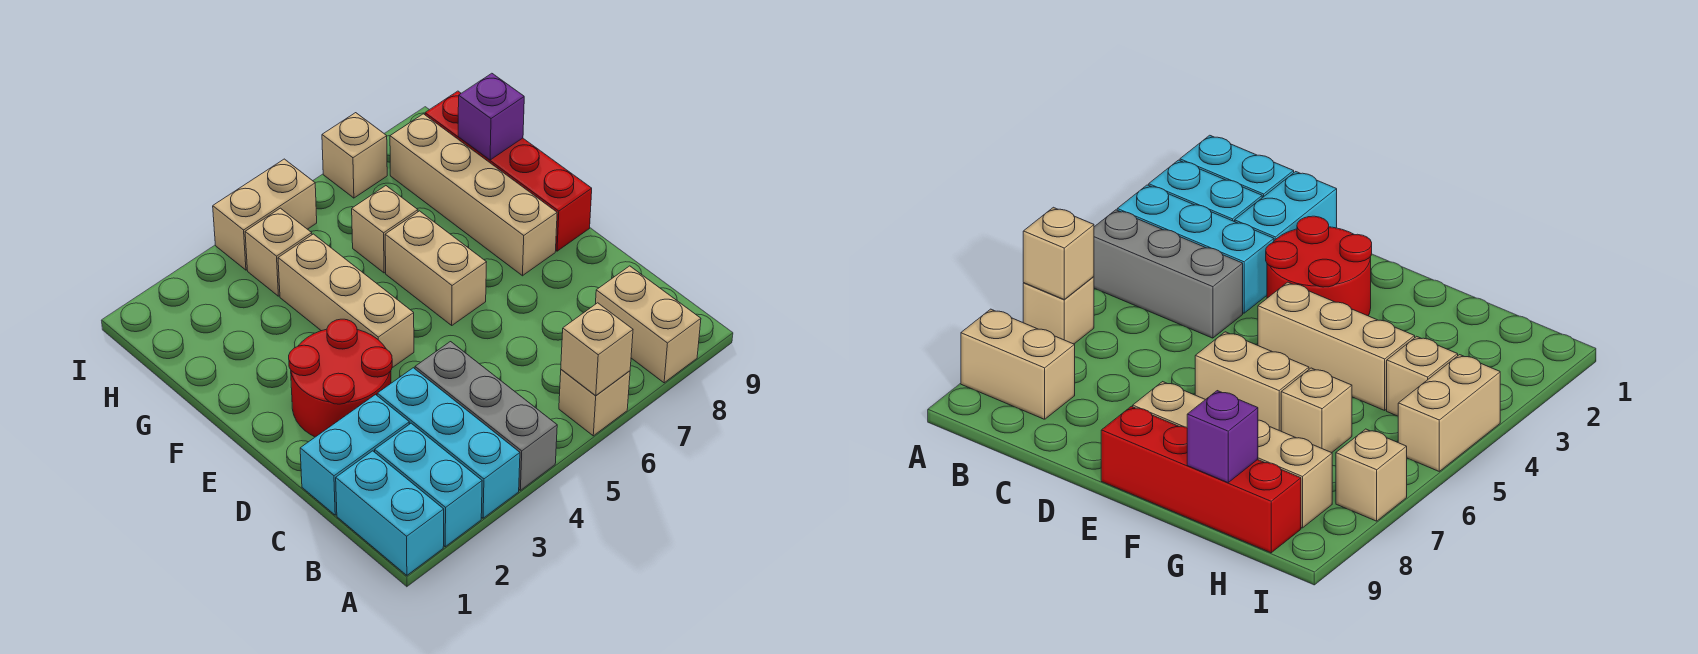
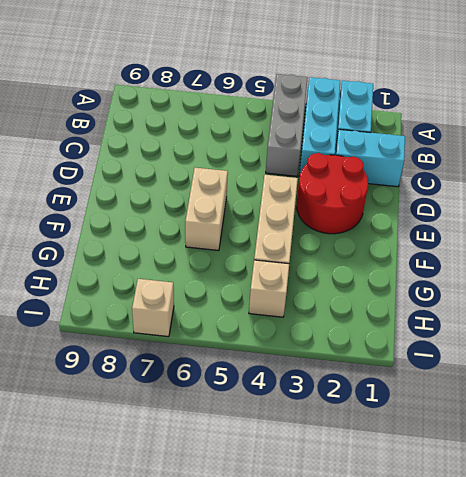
none -> cyan 1x2 brick [336,451,444,575]
none -> tan 1x1 brick [559,370,630,436]
none -> tan 1x2 brick [596,266,701,383]

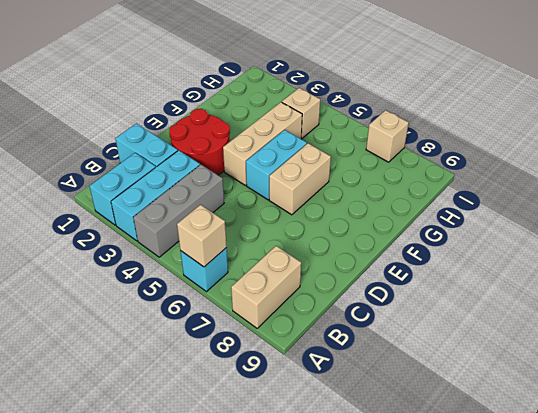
cyan 1x1 brick [181,248,228,292] -> tan 1x1 brick [559,370,630,436]
cyan 1x2 brick [246,130,307,200] -> cyan 1x2 brick moved to [336,451,444,575]
none -> tan 1x4 brick [390,114,557,276]
none -> red 1x4 brick [425,91,592,251]
none -> tan 1x1 brick [352,186,418,273]

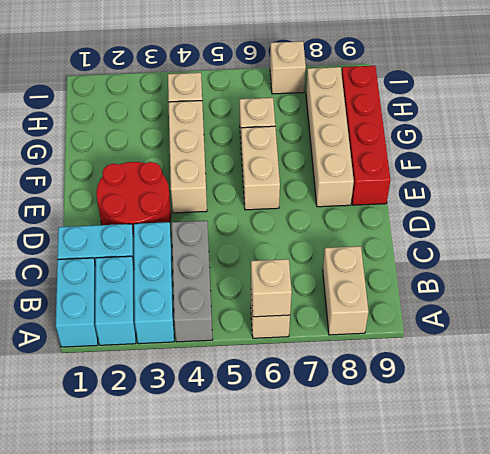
none -> tan 1x2 brick [213,159,317,270]
none -> purple 1x1 brick [458,73,524,160]

